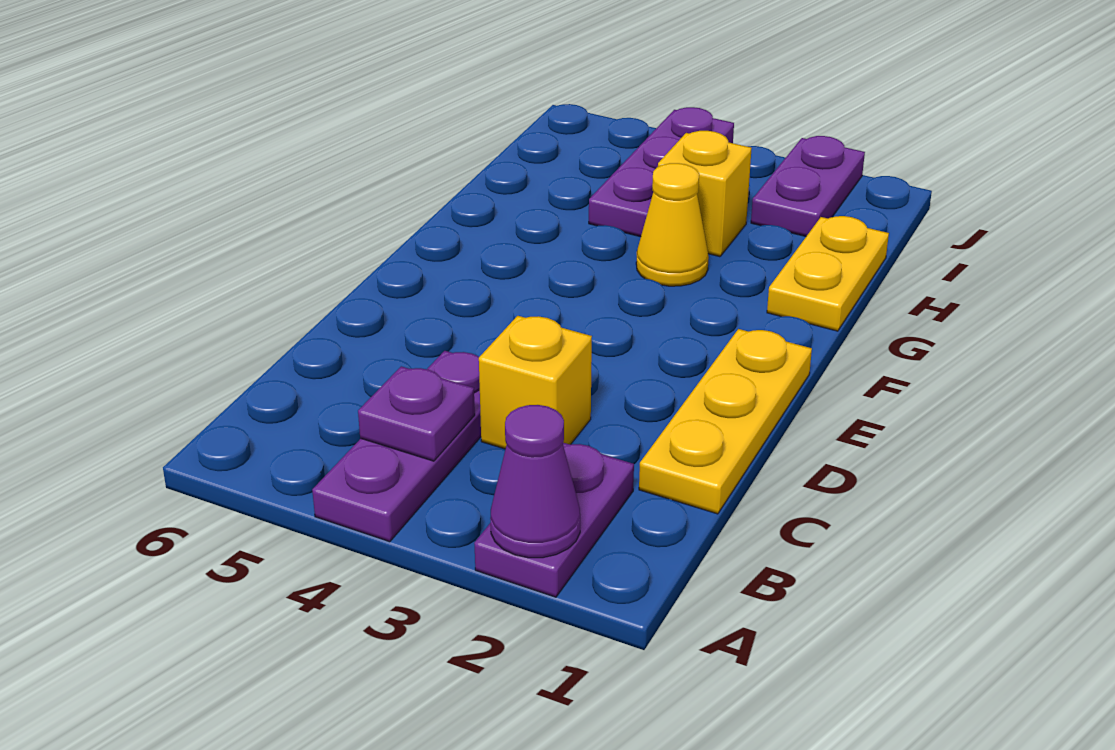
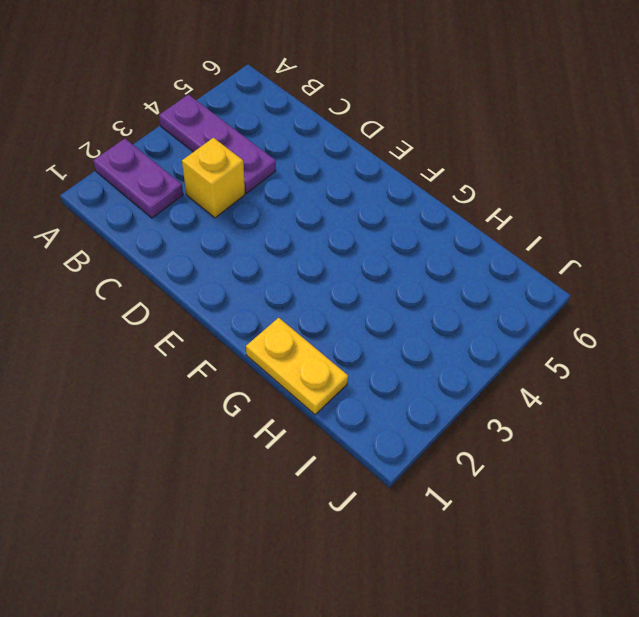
none -> yellow 1x3 plate [639,329,812,514]
none -> yellow 1x1 cone [636,163,709,286]

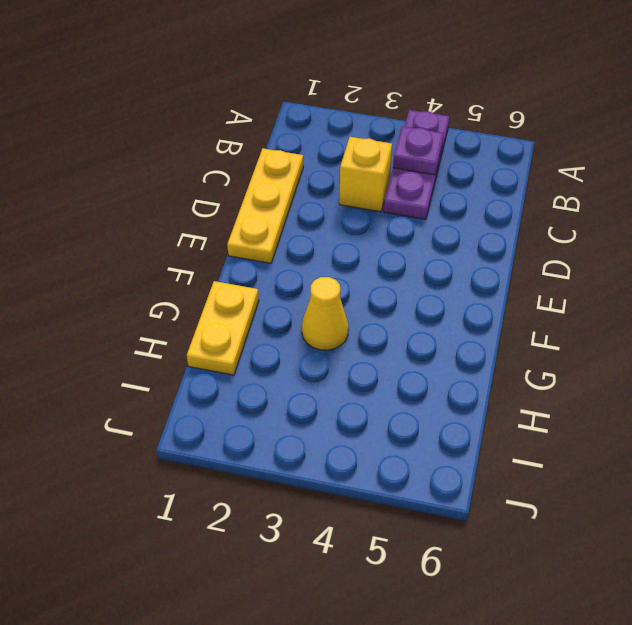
none -> purple 1x2 plate [474,443,634,597]
none -> yellow 1x1 brick [658,131,752,257]

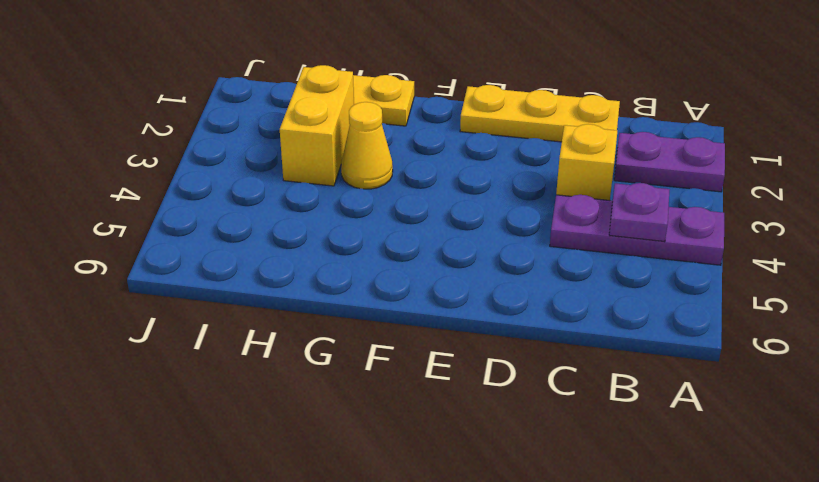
yellow 1x2 brick [280,65,354,186] -> yellow 1x1 brick [658,131,752,257]
none -> purple 1x3 plate [589,107,734,237]
none -> purple 1x2 plate [751,136,865,236]

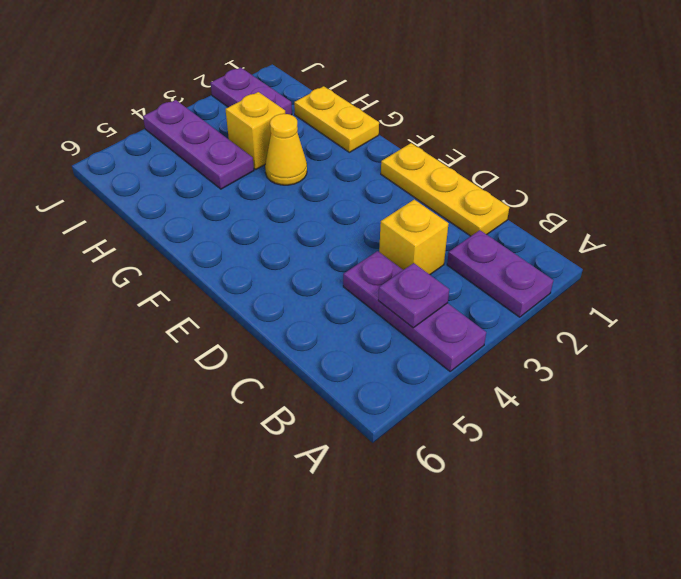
none -> purple 1x1 cone [490,405,580,558]

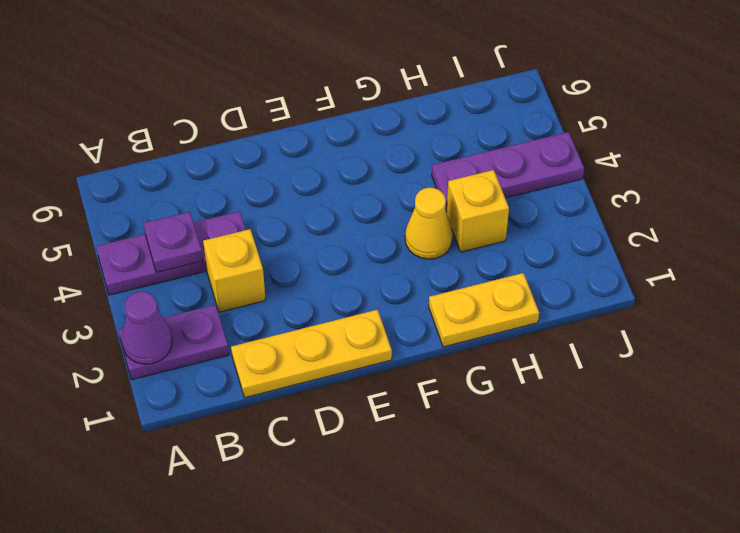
none -> purple 1x2 plate [751,136,865,236]

